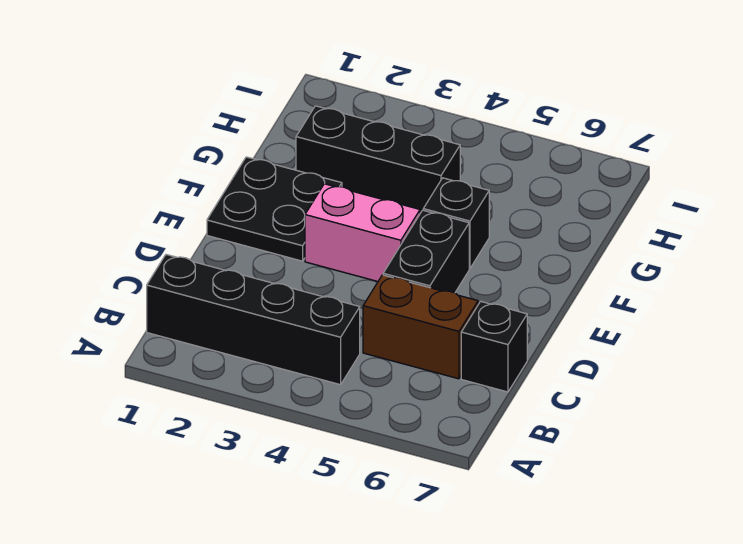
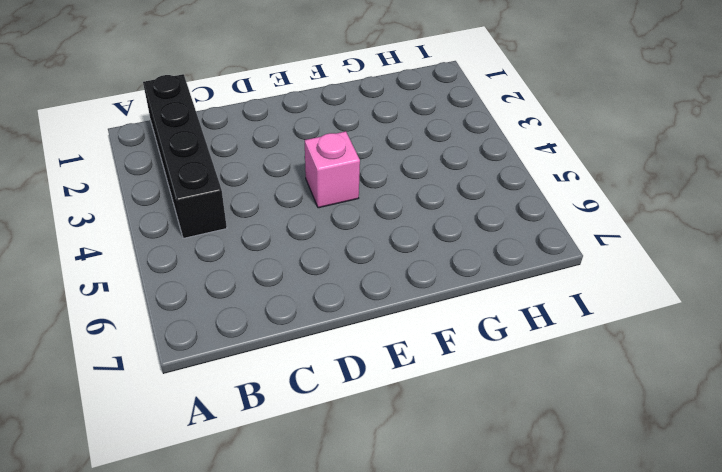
pink 1x1 brick [305,131,360,208] -> pink 1x2 brick [305,184,420,281]
none -> brown 1x2 brick [363,275,478,379]
none -> black 1x1 brick [461,301,527,392]

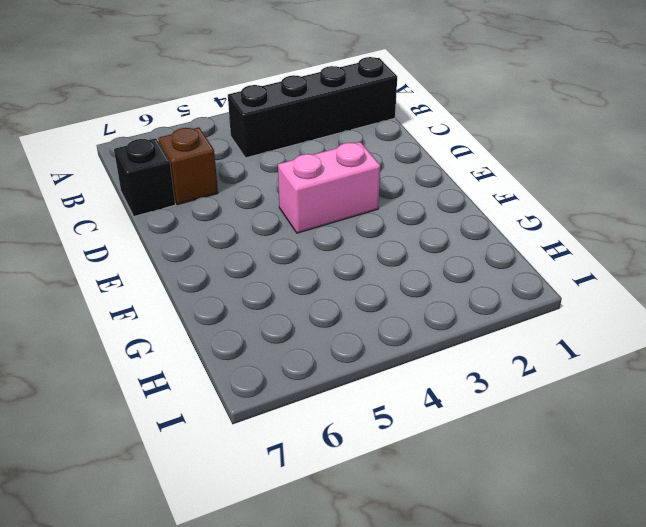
brown 1x1 brick [158,127,218,205] -> brown 1x2 brick [363,275,478,379]
none -> black 1x2 brick [383,210,469,293]
none -> black 2x2 plate [207,157,342,261]

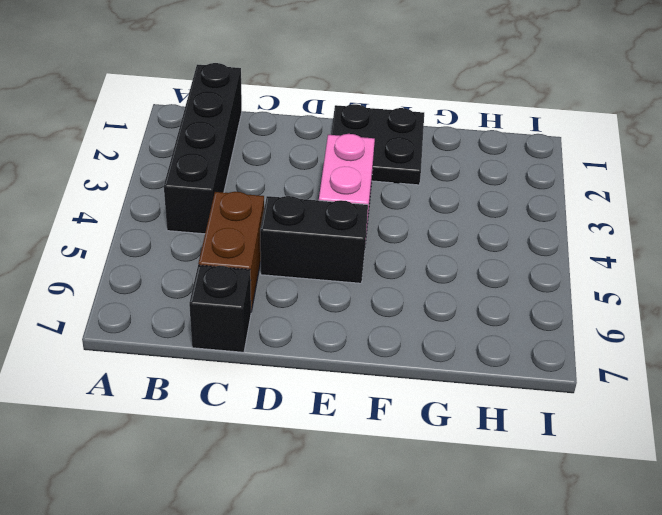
none -> black 1x1 brick [423,178,489,268]
none -> black 1x3 brick [296,106,460,213]

